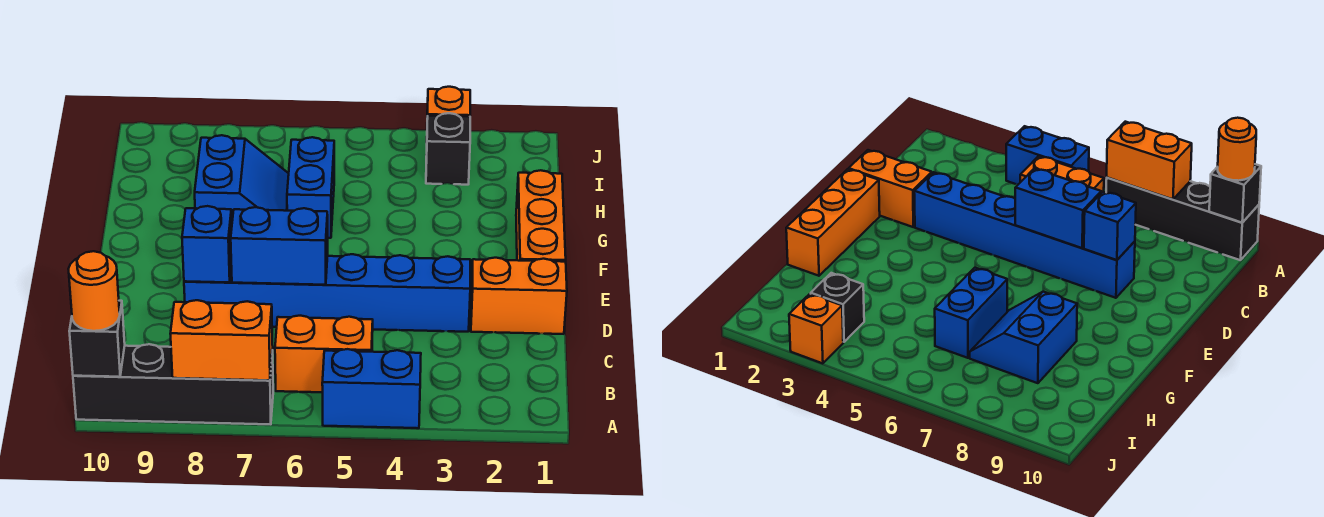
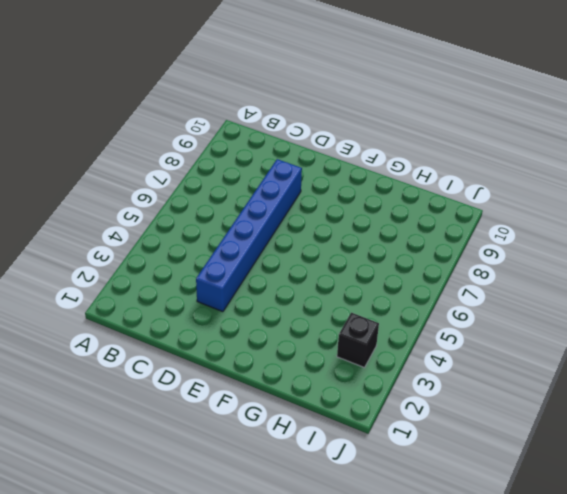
none -> blue 1x2 brick [322,349,421,428]
none -> black 1x4 brick [73,344,273,424]
none -> orange 1x2 brick [275,316,373,392]

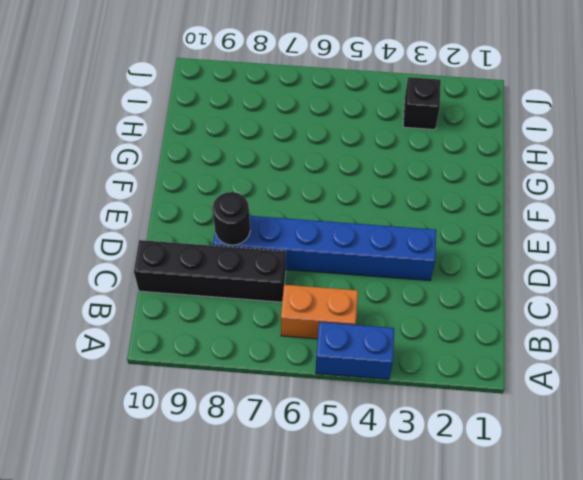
black 1x4 brick [134,240,286,302] -> black 1x4 brick moved to [73,344,273,424]
black 1x1 round brick [213,192,250,245] -> blue 1x1 brick [182,206,232,282]
none -> orange 1x2 brick [471,258,567,334]
none -> orange 1x3 brick [516,170,566,262]
none -> blue 1x2 brick [287,137,334,238]

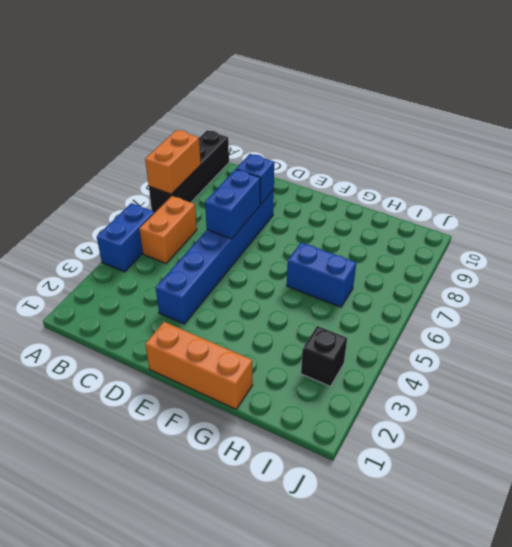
none -> orange 1x2 brick [471,258,567,334]
none -> blue 2x2 slope [195,135,289,221]
none -> orange 1x1 brick [427,87,470,117]

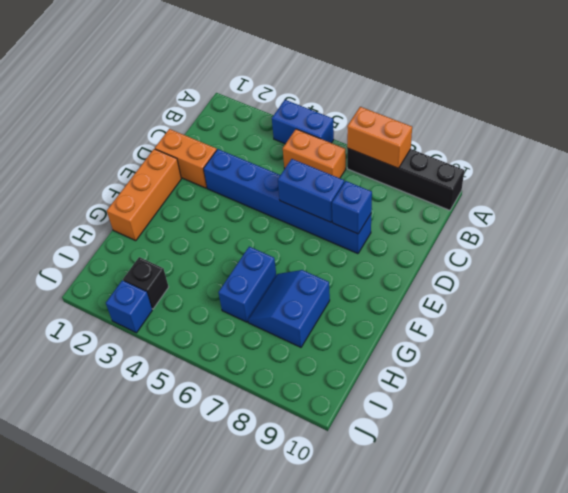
blue 1x1 brick [106,280,152,333] -> orange 1x1 brick [427,87,470,117]
none -> black 1x1 brick [69,301,125,377]
none -> orange 1x1 round brick [69,251,120,331]

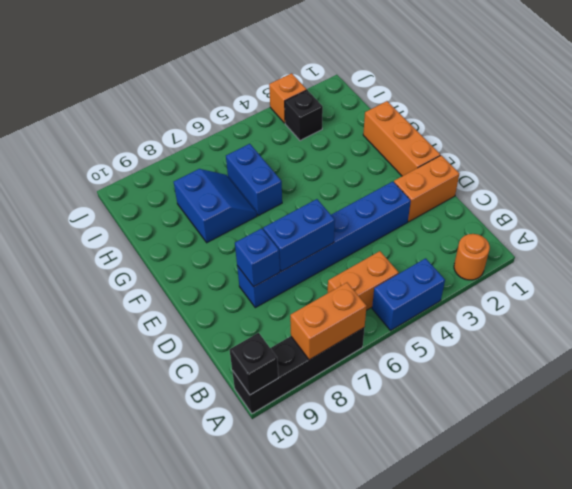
orange 1x1 round brick [454,234,490,280] -> orange 1x1 round brick moved to [69,251,120,331]

